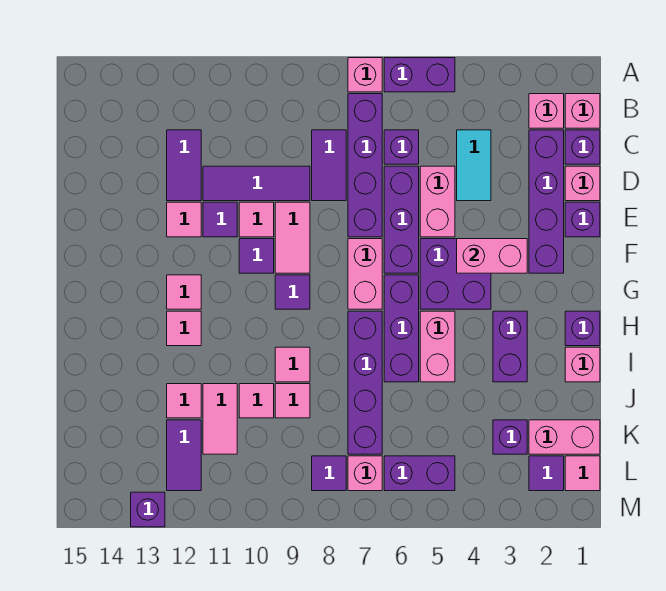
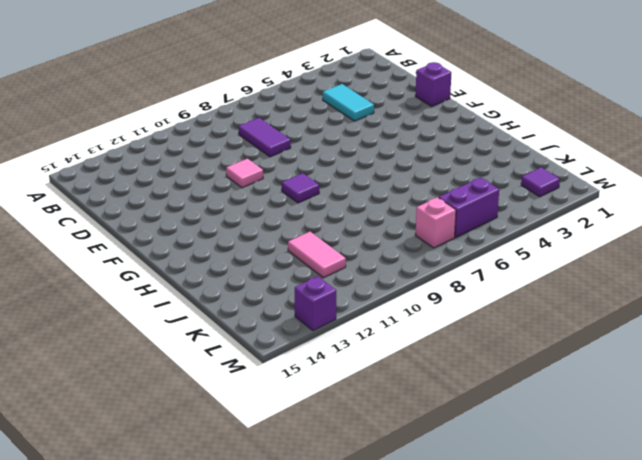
none -> purple 1x2 brick [384,58,455,92]
none -> pink 1x1 brick [348,58,382,92]
none -> pink 1x1 brick [565,94,600,128]
none -> pink 1x1 brick [529,94,564,128]

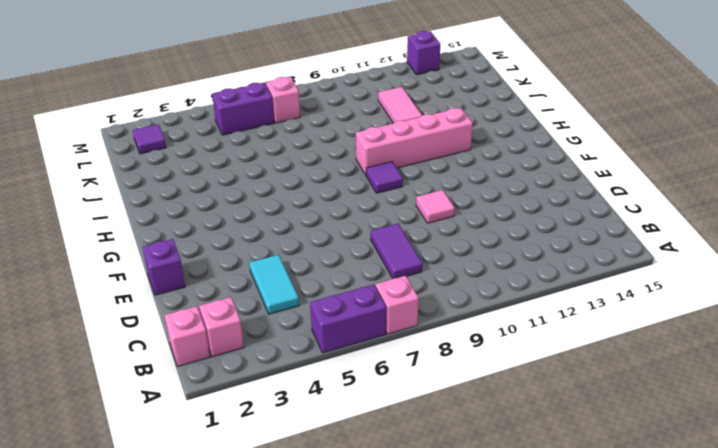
pink 1x4 brick [356,108,473,175] -> pink 1x1 tile [167,311,201,346]
none -> purple 1x4 brick [348,94,382,237]
none -> purple 1x1 brick [565,130,600,164]
none -> purple 1x4 brick [529,130,564,273]
none -> purple 1x1 brick [384,130,419,164]

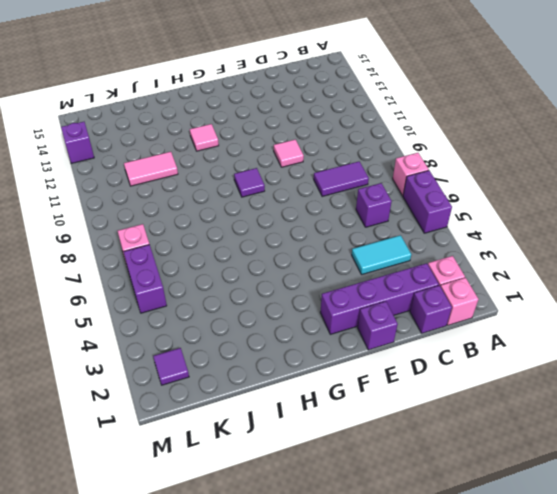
none -> purple 1x4 brick [348,94,382,237]
none -> purple 1x2 tile [167,130,201,201]
none -> pink 1x1 brick [565,166,600,201]
none -> pink 1x2 brick [420,166,455,237]

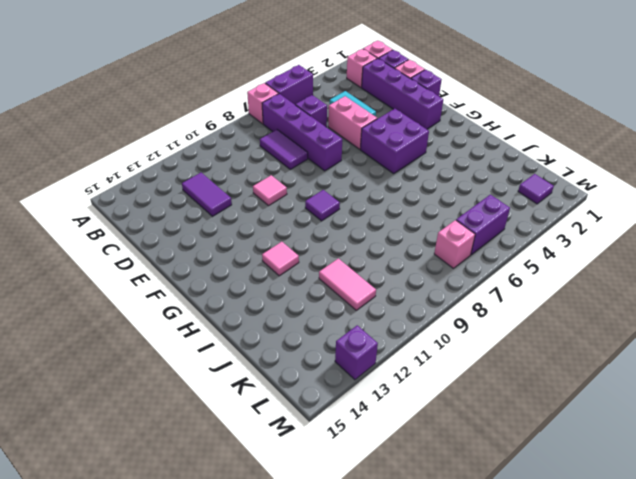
none -> purple 1x3 brick [384,166,419,273]
none -> purple 1x3 tile [203,166,310,201]
none -> pink 1x2 tile [275,202,310,273]
none -> purple 1x1 tile [203,202,237,237]

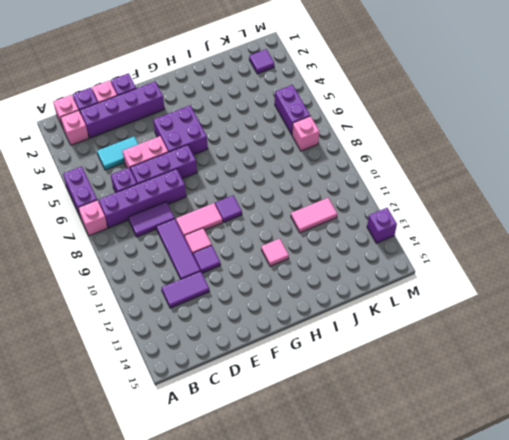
none -> pink 1x1 tile [167,202,201,237]
none -> pink 1x2 brick [348,239,382,309]
none -> purple 1x1 tile [239,239,274,273]
none -> purple 1x3 brick [384,275,419,382]

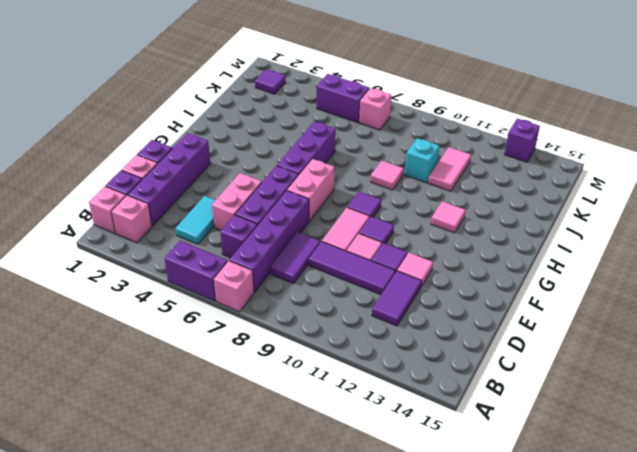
cyan 1x1 brick [405,138,439,183] -> pink 1x1 tile [239,384,274,418]
none -> purple 2x2 brick [420,239,491,309]
none -> pink 1x1 tile [167,275,201,309]
none -> purple 1x1 brick [565,311,600,346]
none -> purple 1x2 brick [493,311,527,382]

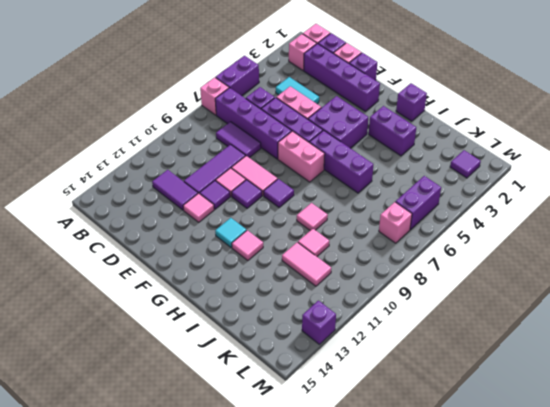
cyan 1x1 tile [215,218,247,247] -> pink 1x1 tile [167,275,201,309]
none -> pink 1x2 brick [420,311,455,382]
none -> purple 1x4 brick [348,311,382,454]
none -> pink 1x1 brick [565,347,600,382]
none -> pink 1x1 tile [275,384,310,418]

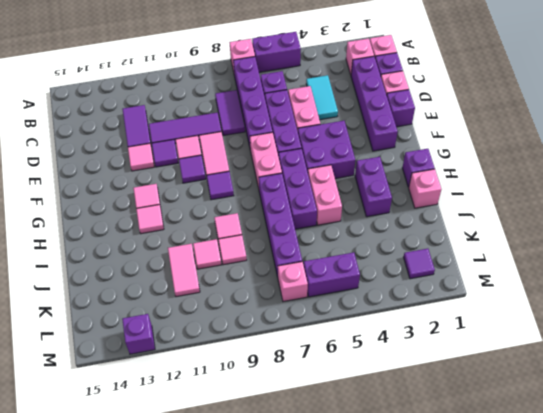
none -> pink 1x1 tile [167,384,201,418]
none -> pink 1x2 brick [529,420,600,454]
none -> purple 1x1 brick [493,420,527,454]
none -> purple 1x2 tile [167,420,201,491]

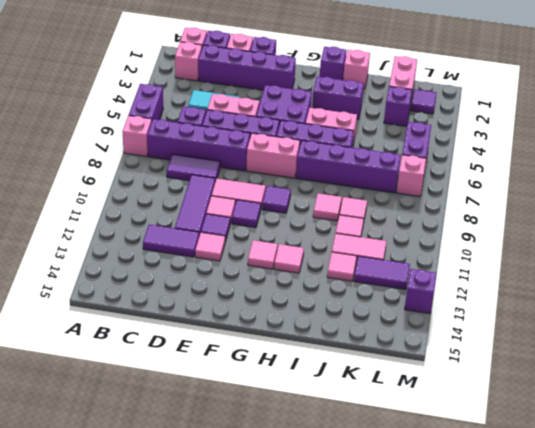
none -> pink 1x1 tile [565,456,600,491]
none -> purple 1x1 tile [312,456,346,491]
none -> pink 1x2 brick [457,239,527,273]

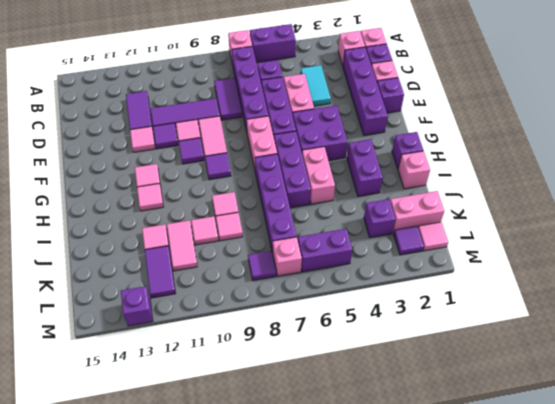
none -> pink 1x2 brick [457,239,527,273]

